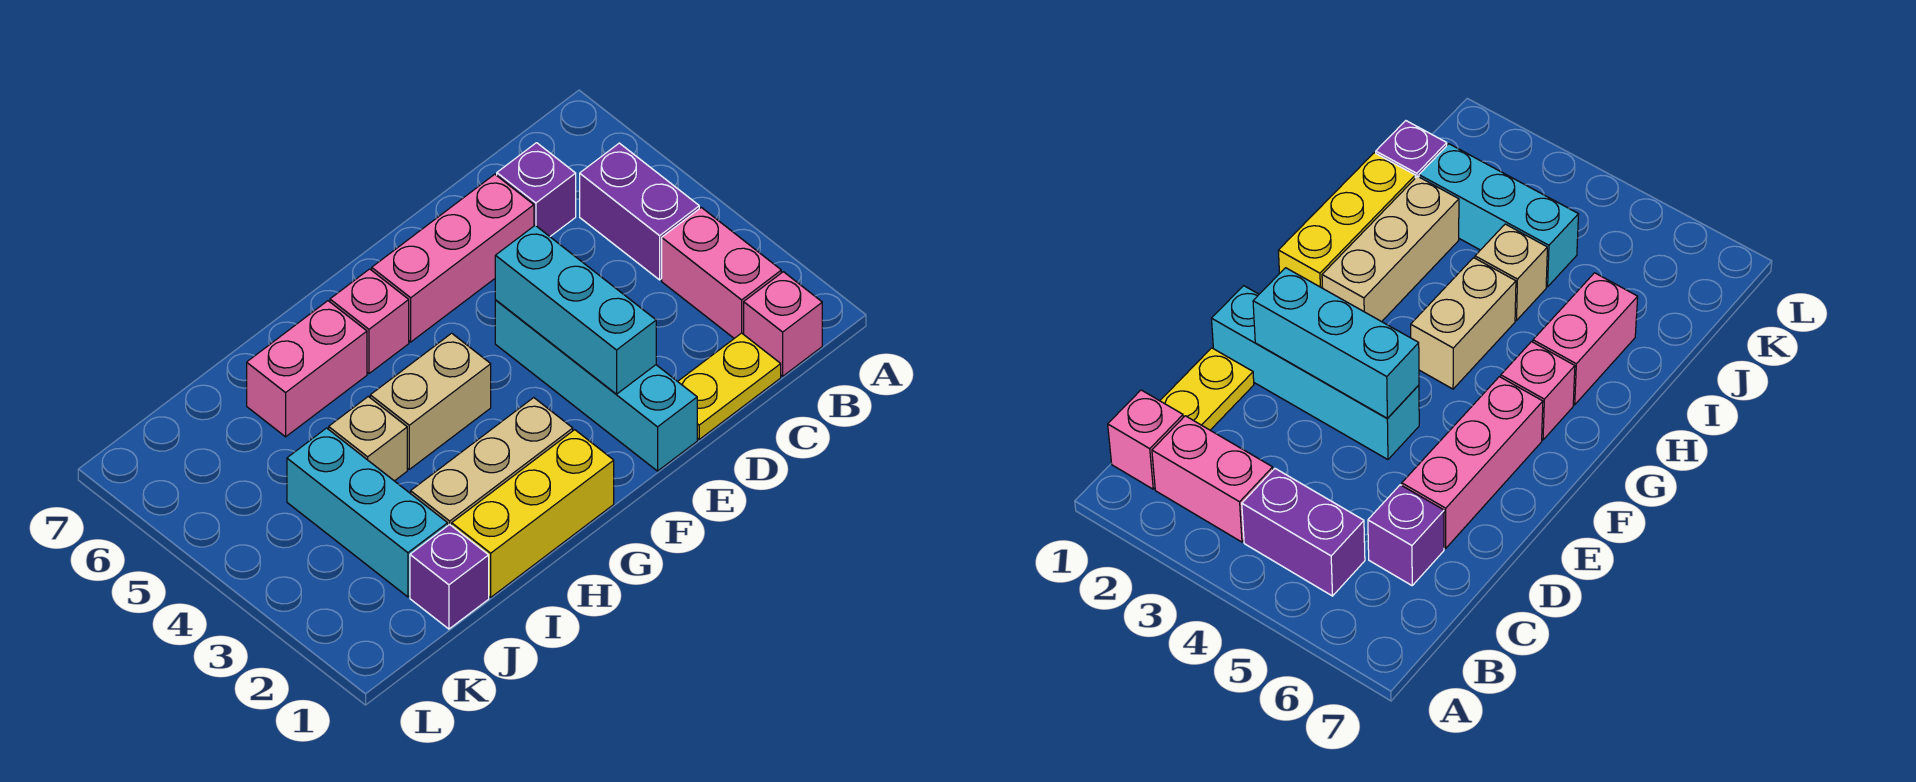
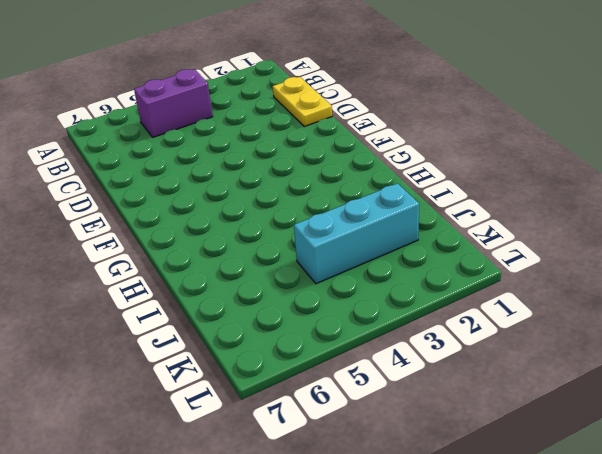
none -> pink 1x1 brick [744,272,822,376]
none -> pink 1x2 brick [662,207,781,338]
none -> purple 1x1 brick [497,143,576,236]

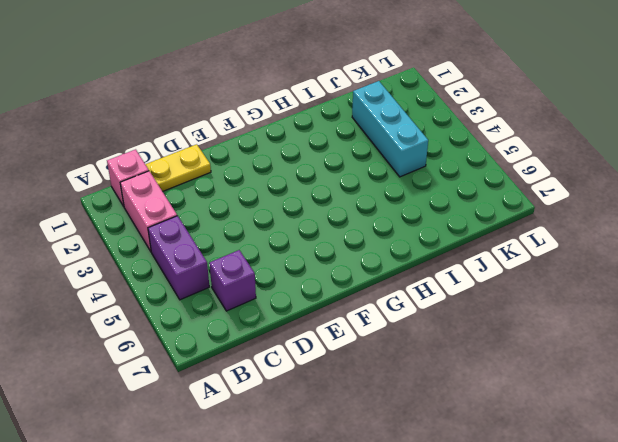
none -> pink 1x3 brick [372,174,534,342]
none -> cyan 1x4 brick [495,300,697,471]
none -> yellow 1x3 brick [452,430,614,597]

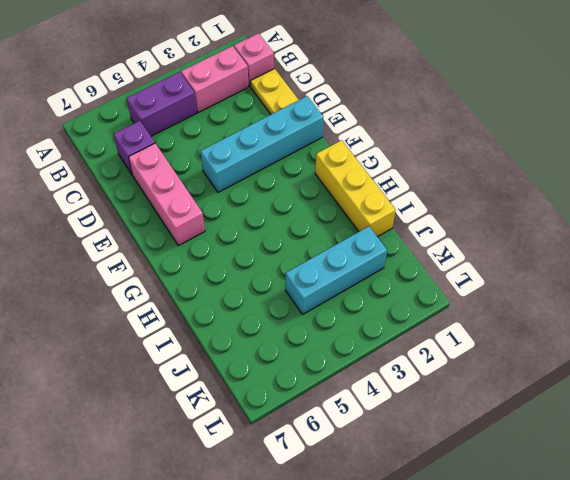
none -> tan 1x3 brick [411,398,573,526]
none -> tan 1x2 brick [370,333,491,469]
none -> pink 1x1 brick [330,269,409,373]

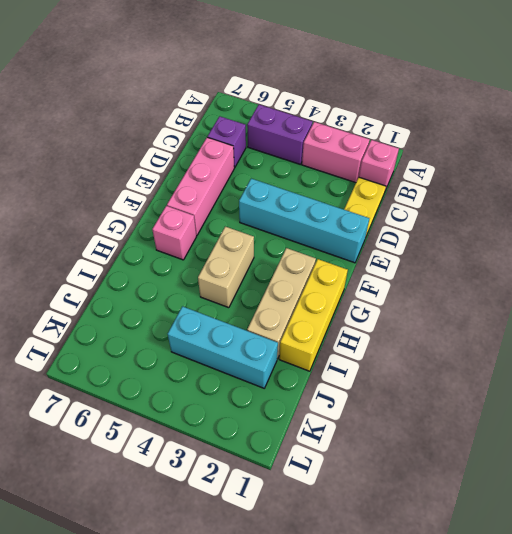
none -> pink 1x2 brick [247,301,367,437]
none -> tan 1x1 brick [329,396,407,481]
none -> purple 1x1 brick [410,524,489,629]

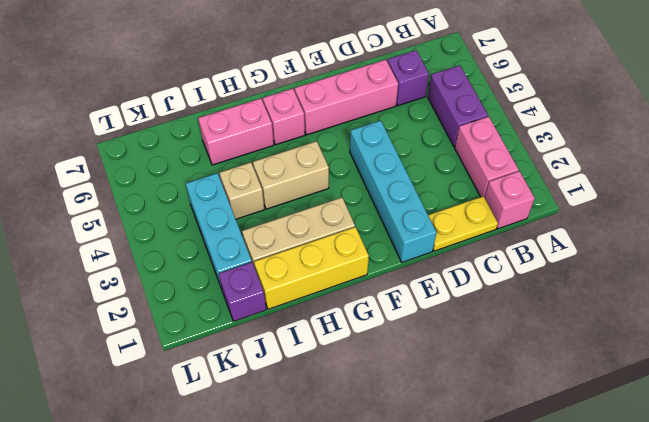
none -> cyan 1x3 brick [495,225,656,394]

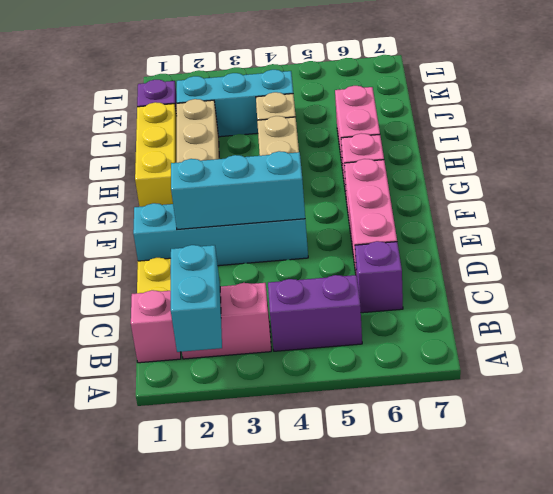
cyan 1x2 brick [171,245,222,352] -> none

